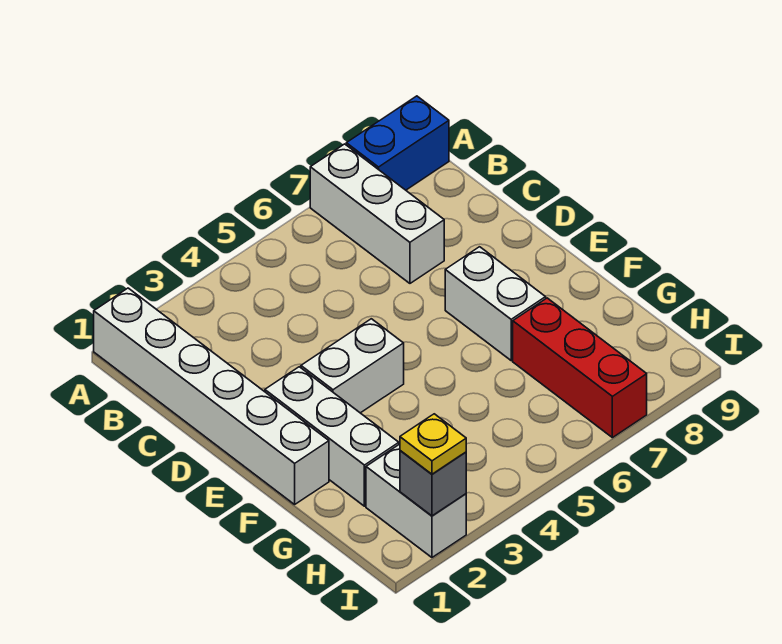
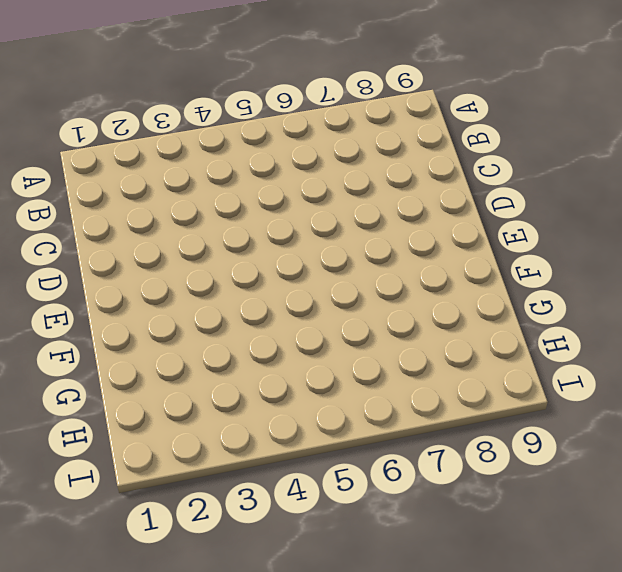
none -> white 1x6 brick [94,288,329,504]
none -> white 1x3 brick [310,144,444,283]

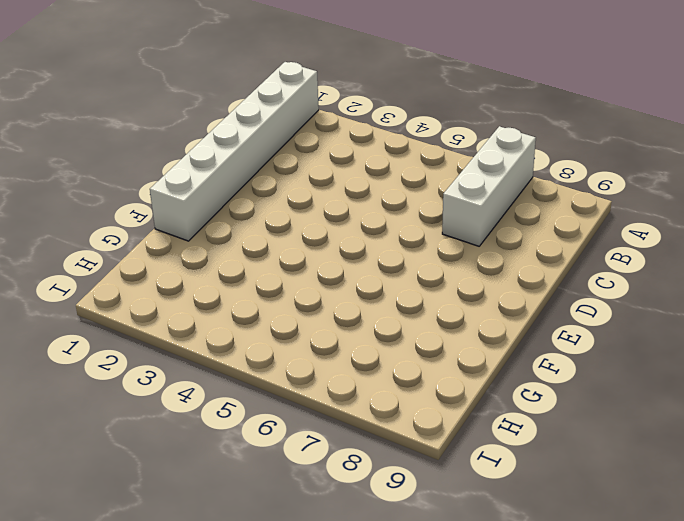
none -> blue 1x2 brick [346,96,449,190]
none -> white 1x3 brick [265,367,399,506]

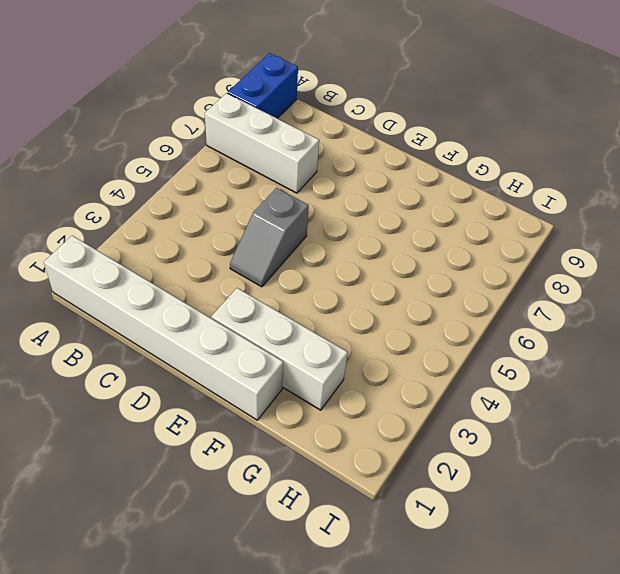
grey 1x2 slope [230,188,309,287] -> none
none -> white 1x2 brick [301,319,404,413]
none -> white 1x2 brick [445,247,546,360]

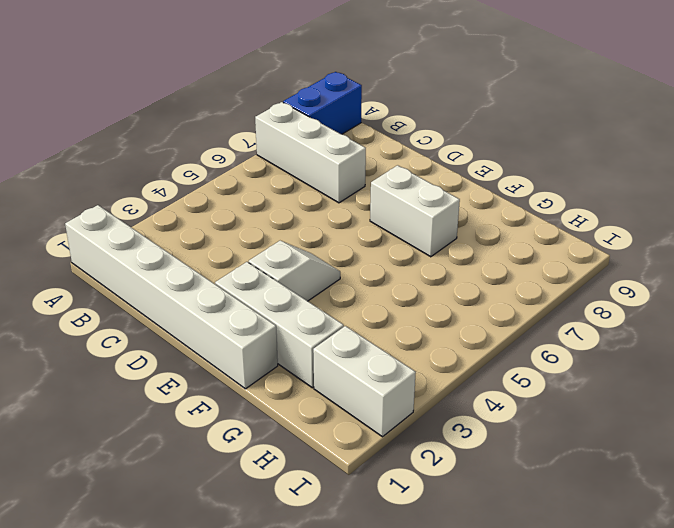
white 1x2 slope [249,241,340,301] -> white 1x2 brick [301,319,404,413]
none -> red 1x3 brick [513,298,647,438]
none -> grey 1x1 brick [400,451,466,516]

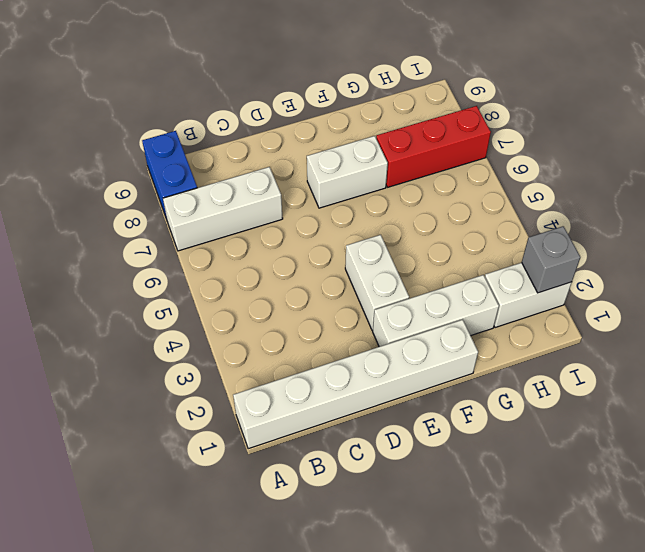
none -> yellow 1x1 plate [400,414,466,474]

